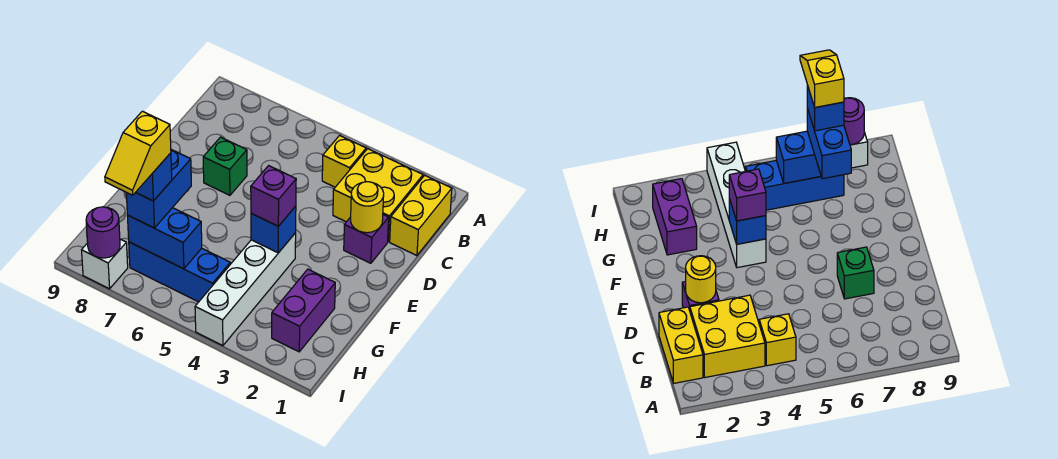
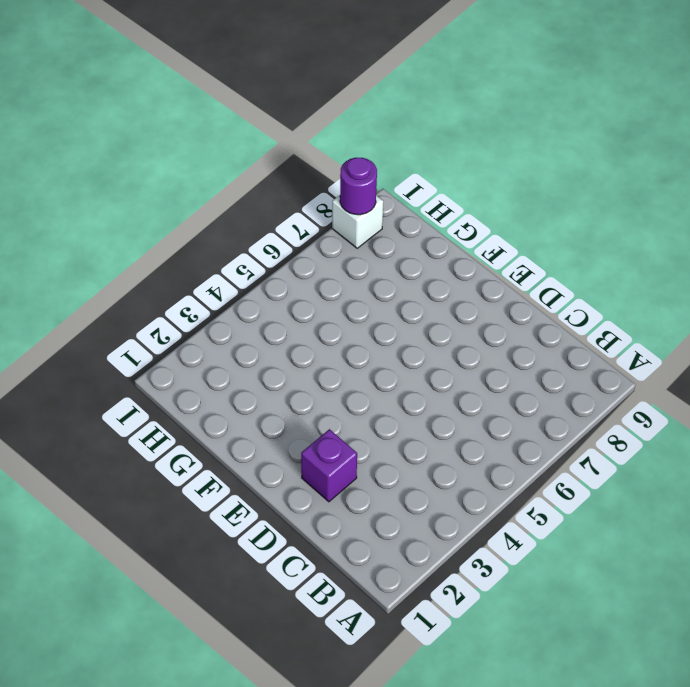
none -> yellow 1x2 brick [390,175,452,256]
none -> yellow 2x2 brick [333,149,423,242]
none -> yellow 1x1 brick [322,136,366,187]

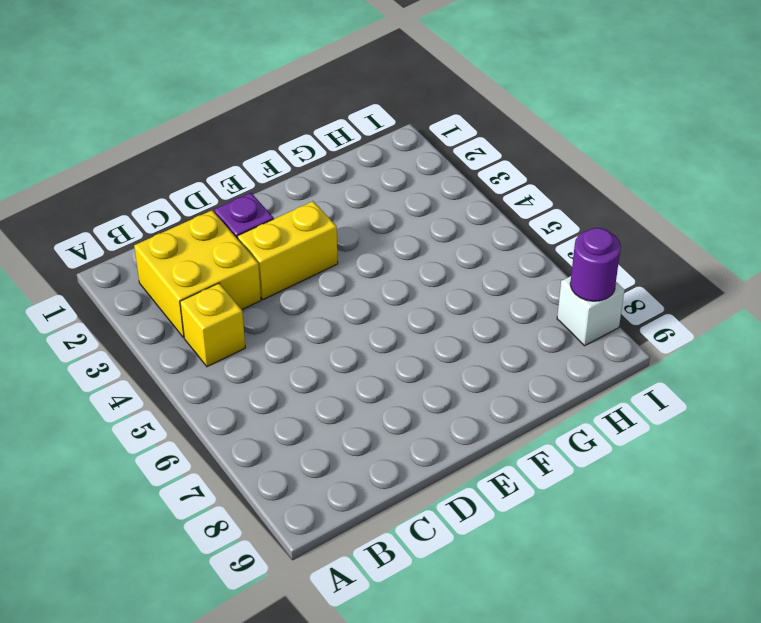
yellow 1x2 brick [237,201,338,299] -> yellow 1x2 brick moved to [390,175,452,256]
none -> green 1x1 brick [203,137,247,195]
none -> white 1x4 brick [195,233,296,346]
none -> purple 1x2 brick [272,269,335,352]

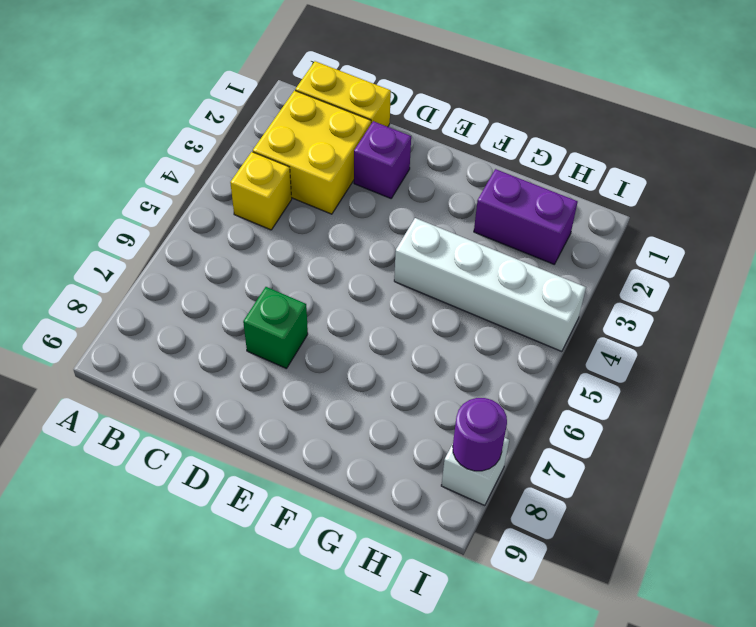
none -> blue 1x3 brick [129,242,230,302]
none -> yellow 1x1 round brick [351,182,384,233]
none -> blue 1x1 brick [251,206,296,253]

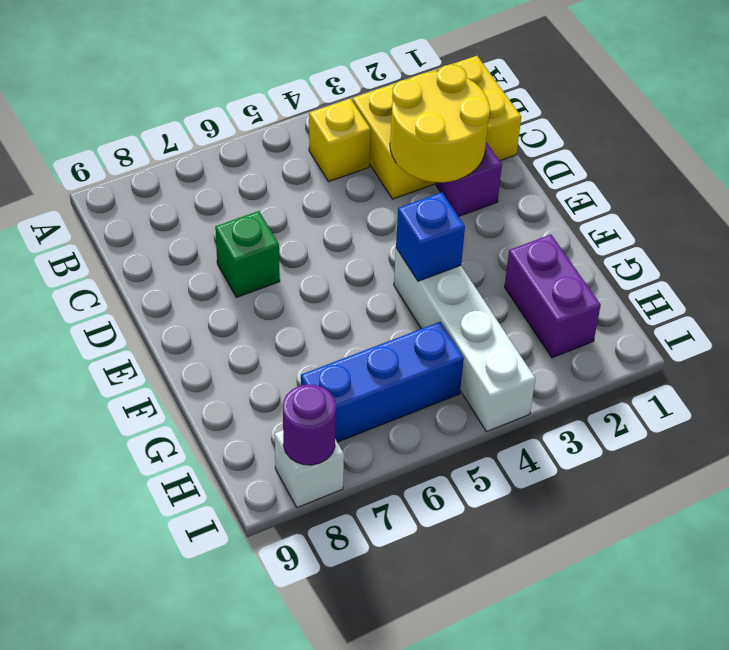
yellow 2x2 round brick [390,65,490,182] -> yellow 1x1 round brick [351,182,384,233]
none -> blue 1x2 brick [127,208,202,269]
none -> purple 1x1 brick [251,166,296,226]
none -> blue 1x2 brick [126,150,191,228]

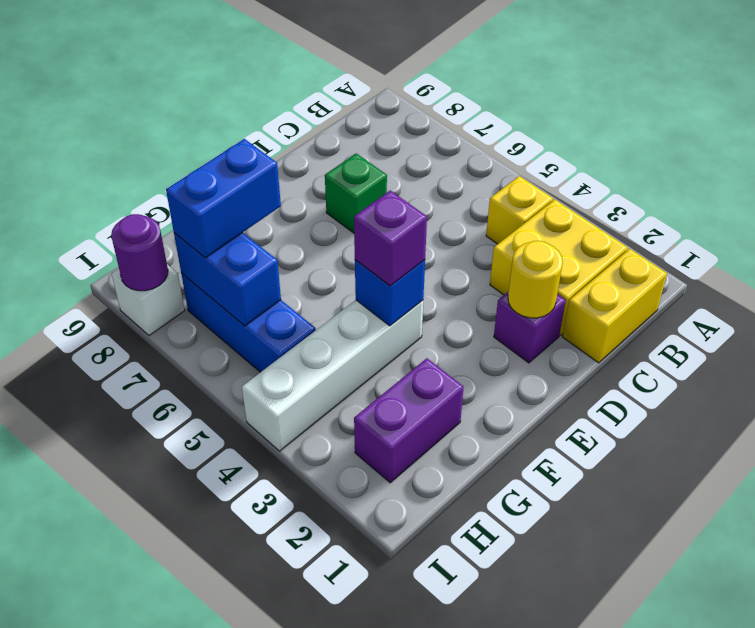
none -> blue 1x1 brick [136,153,172,201]
none -> yellow 1x2 slope [105,111,171,195]

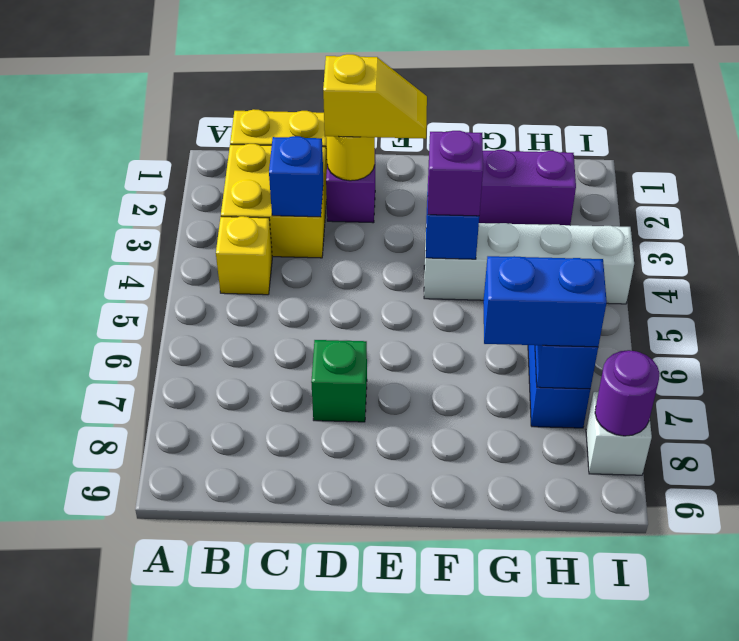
blue 1x1 brick [269,136,323,217] -> blue 1x1 brick moved to [136,153,172,201]
yellow 1x2 slope [323,54,427,139] -> yellow 1x2 slope moved to [105,111,171,195]

